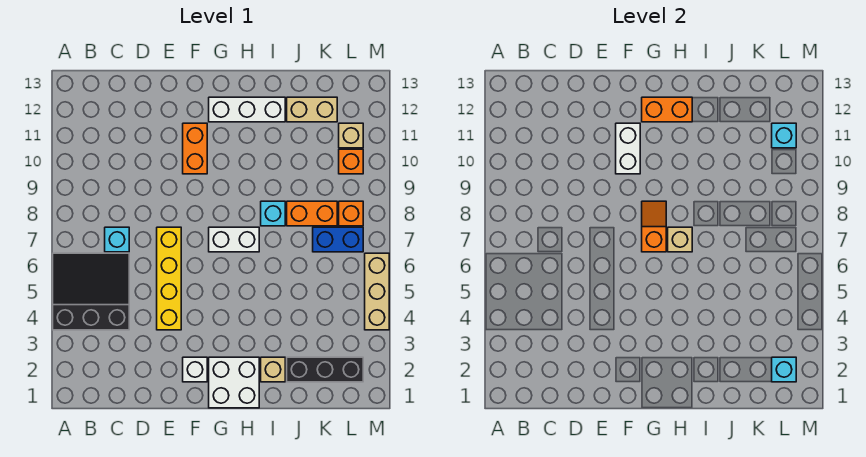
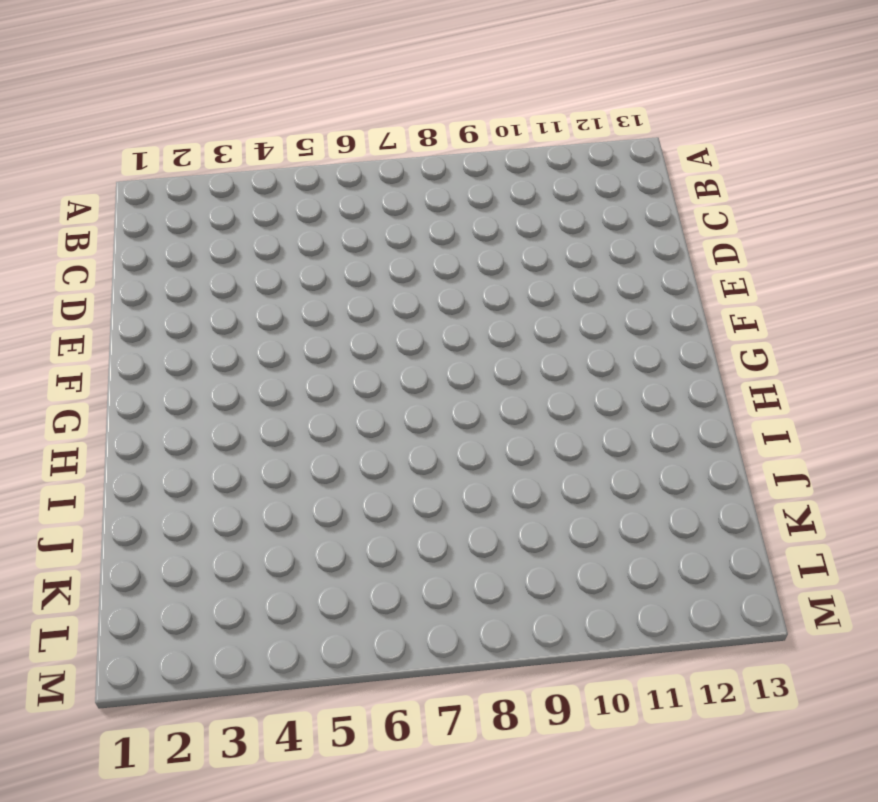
none -> black 3x3 slope [53,253,129,330]
none -> cyan 1x1 brick [105,227,129,252]
none -> yellow 1x4 brick [157,227,181,330]

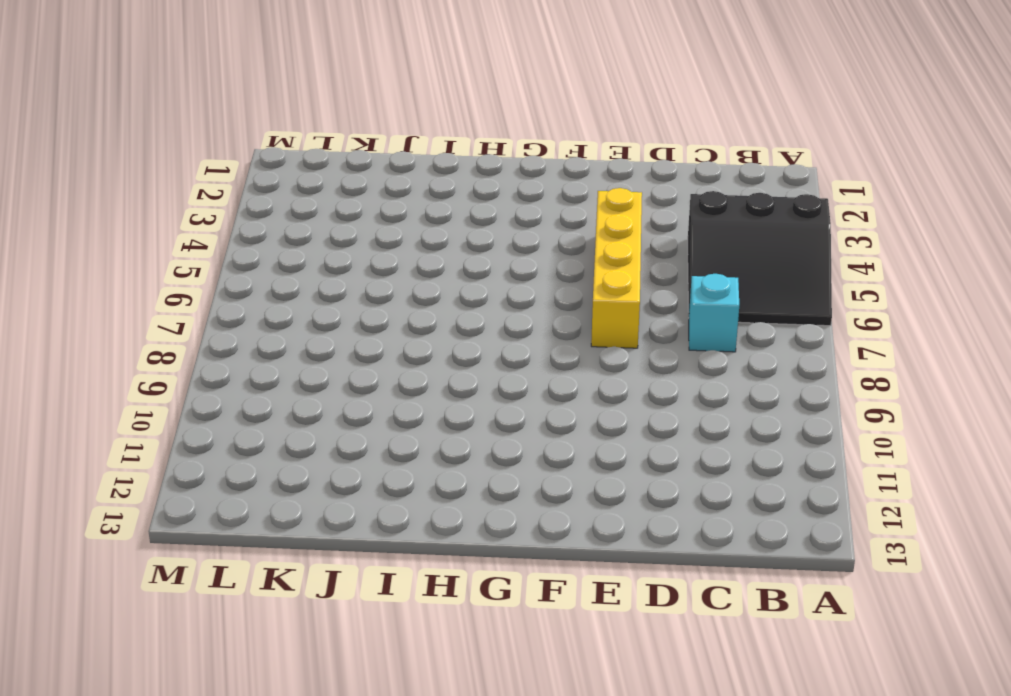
none -> white 1x1 brick [183,357,207,382]
none -> orange 1x2 brick [183,123,207,174]
none -> white 2x2 brick [209,357,259,408]

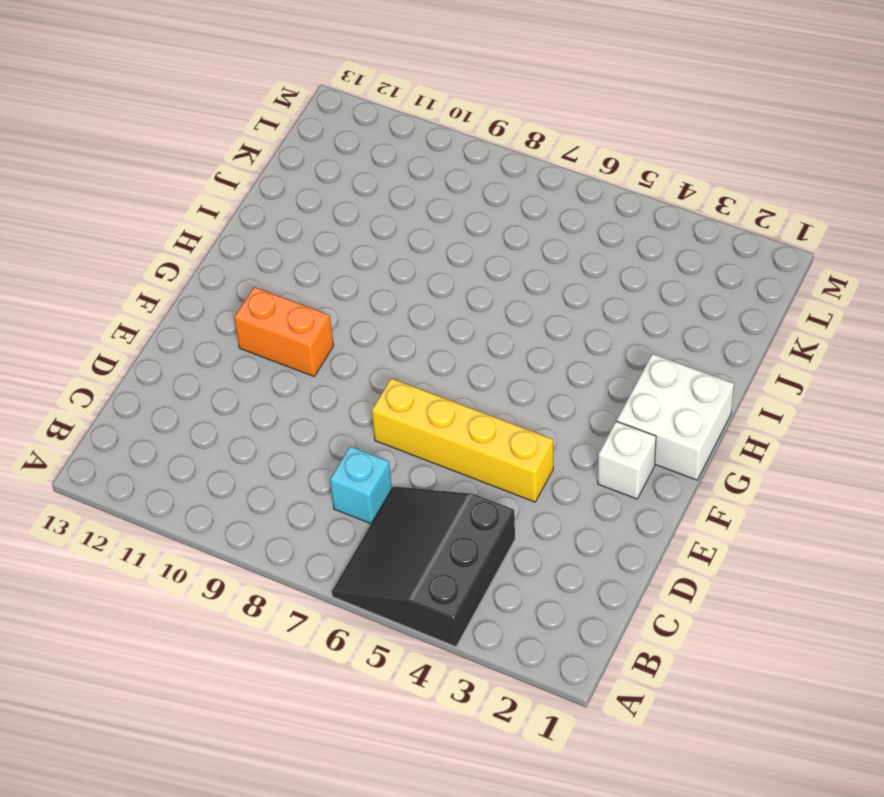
none -> white 1x2 brick [209,227,259,252]
none -> white 1x3 brick [209,97,285,122]
none -> tan 1x1 brick [261,357,285,382]

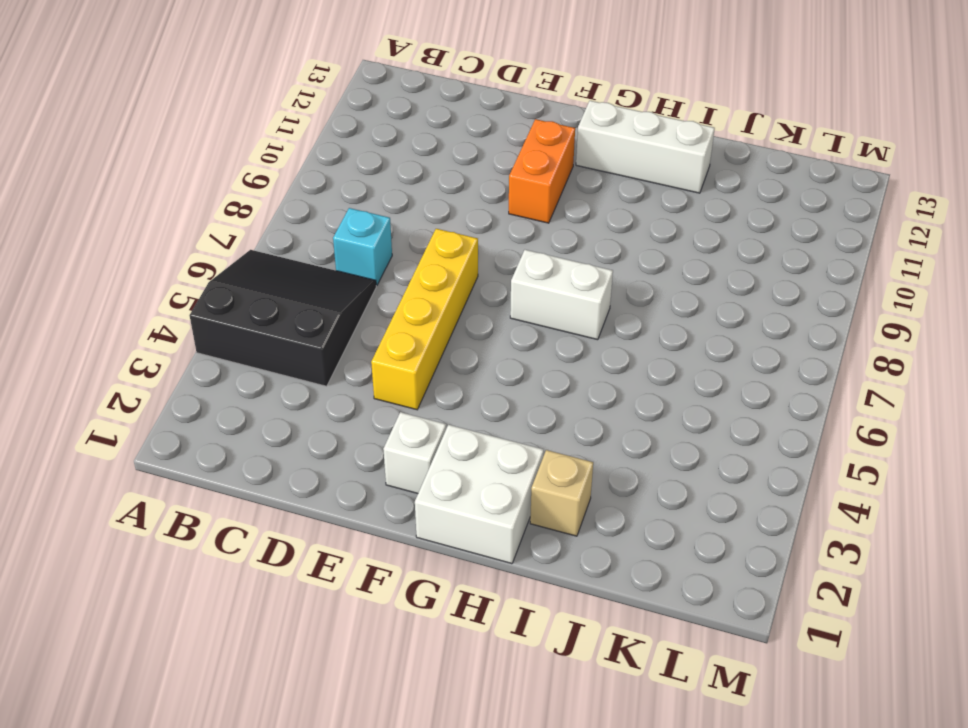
none -> cyan 1x1 brick [261,201,285,226]
none -> black 1x3 brick [287,357,363,382]
none -> orange 1x2 brick [287,201,337,226]

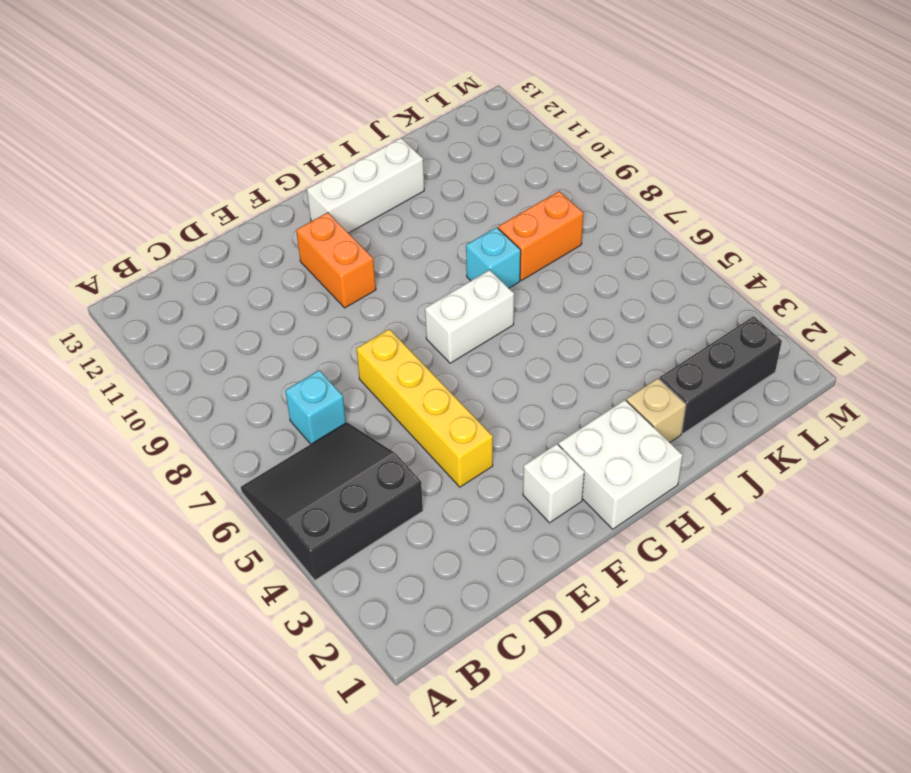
none -> tan 1x2 brick [287,97,337,122]
none -> blue 1x2 brick [313,227,363,252]
none -> orange 1x1 brick [339,201,363,226]

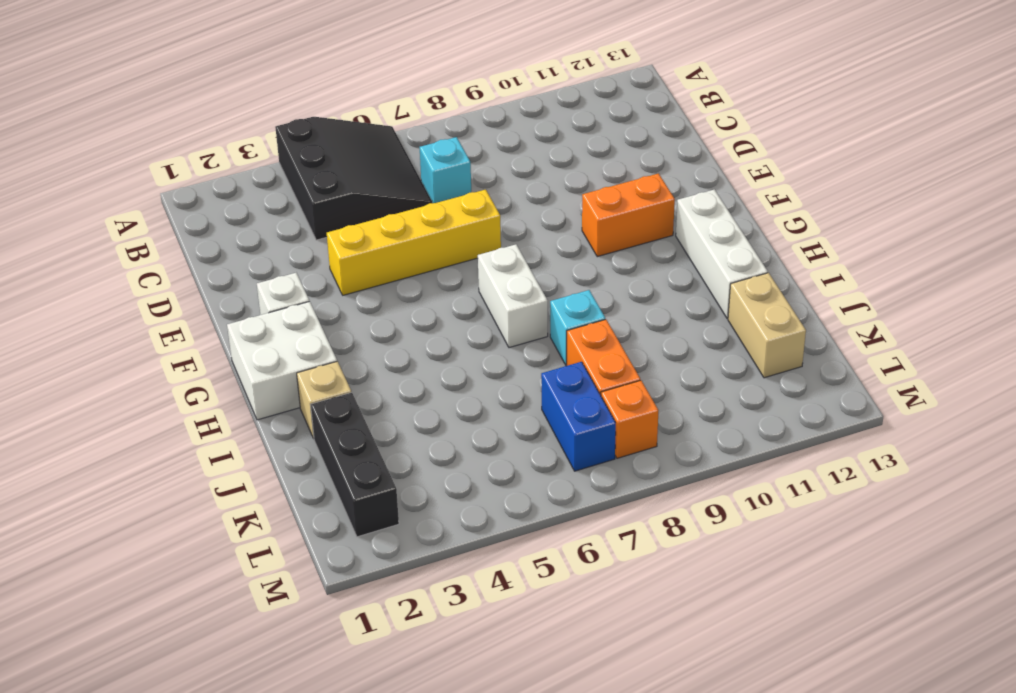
none -> orange 1x1 brick [339,149,363,174]
none -> tan 1x1 brick [339,123,363,148]
none -> tan 1x3 brick [365,253,389,330]

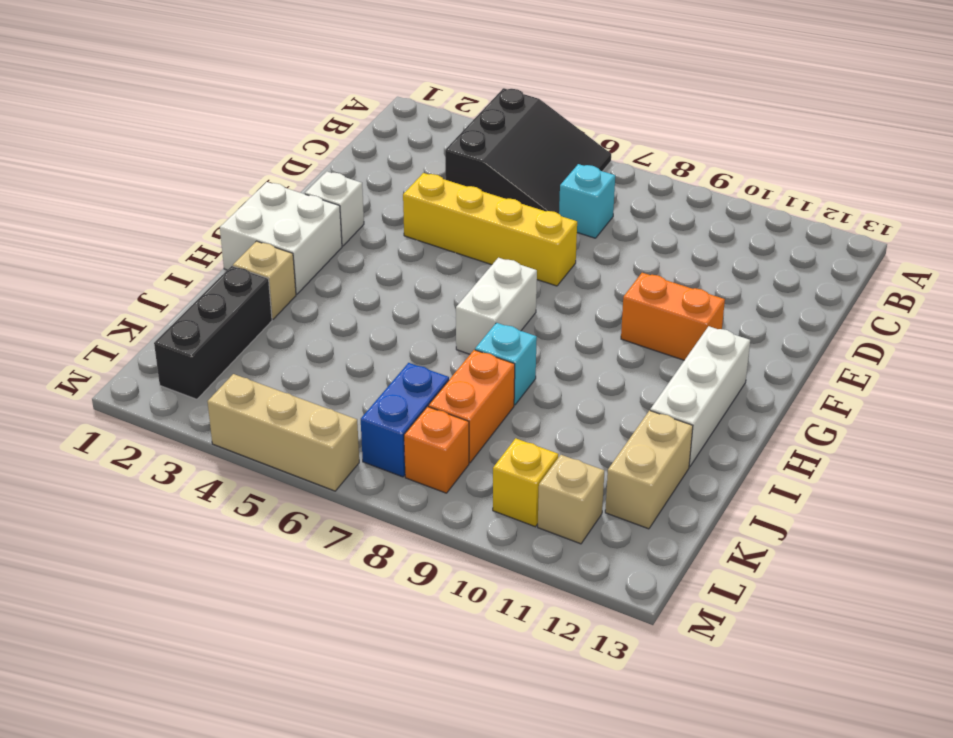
yellow 1x1 brick [493,438,559,527] -> orange 1x1 brick [339,149,363,174]
none -> white 1x2 brick [616,123,640,174]
none -> orange 1x2 slope [642,201,666,252]
none -> orange 1x2 brick [642,97,692,122]

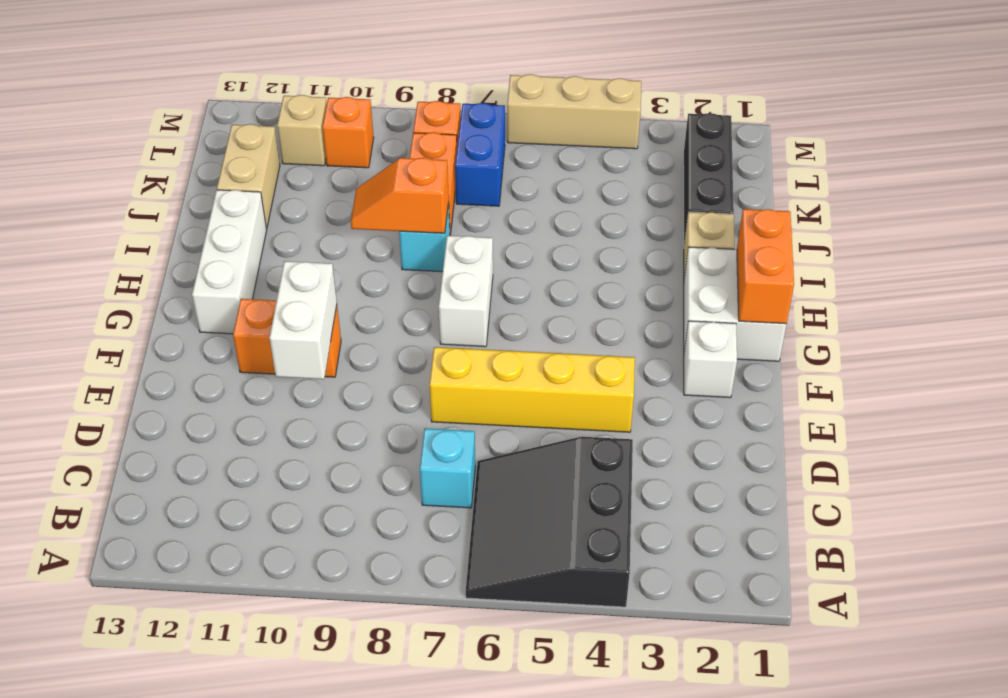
white 1x2 brick [269,261,337,379] -> white 1x2 brick turned to [616,123,640,174]
orange 1x2 brick [737,209,794,324] -> orange 1x2 brick moved to [642,97,692,122]
orange 1x2 slope [351,158,449,233] -> orange 1x2 slope moved to [642,201,666,252]
none -> tan 1x1 brick [668,227,692,252]
none -> cyan 1x1 brick [772,357,796,382]
none -> cyan 1x1 brick [772,123,796,148]

